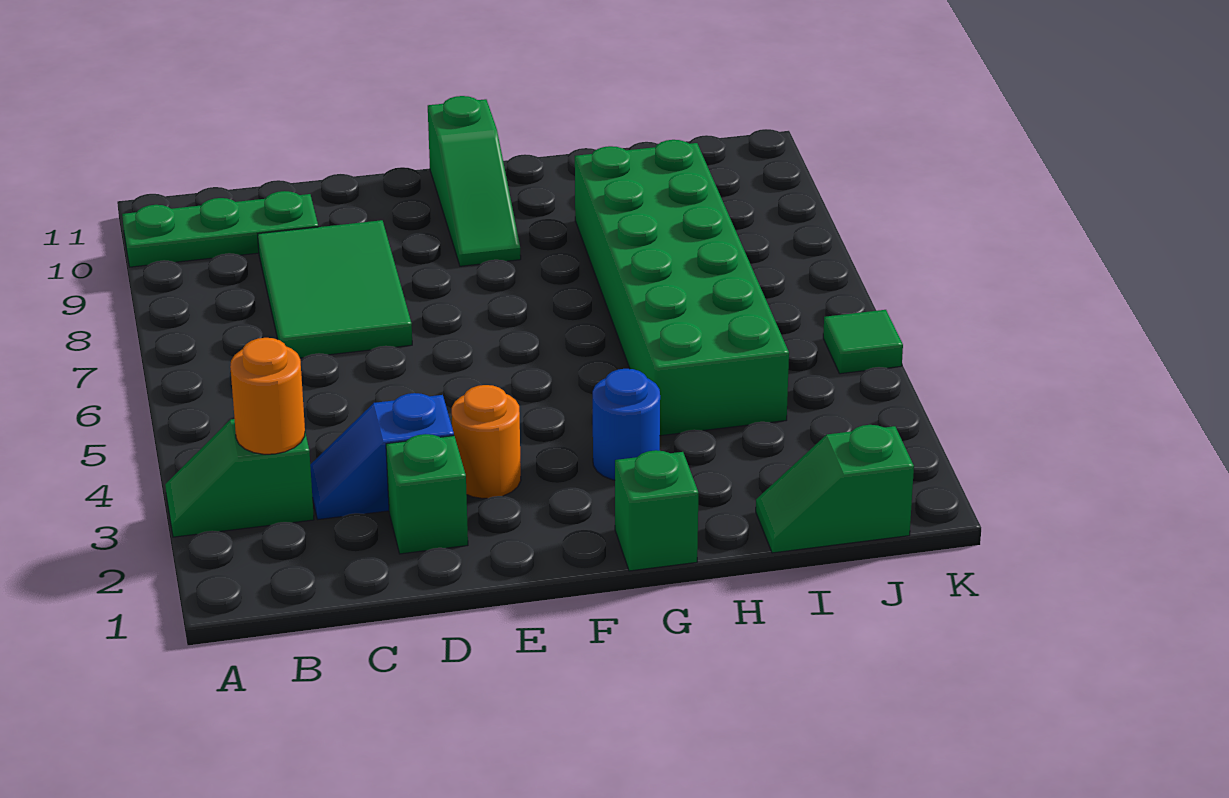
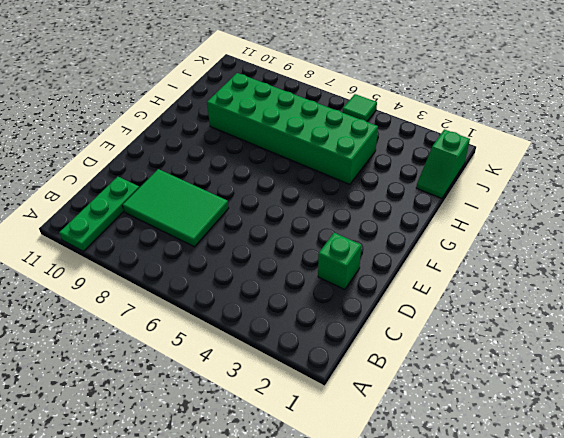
none -> green 1x2 slope [165,419,314,537]
none -> blue 1x2 slope [310,393,454,519]
none -> orange 1x1 round brick [452,385,521,499]

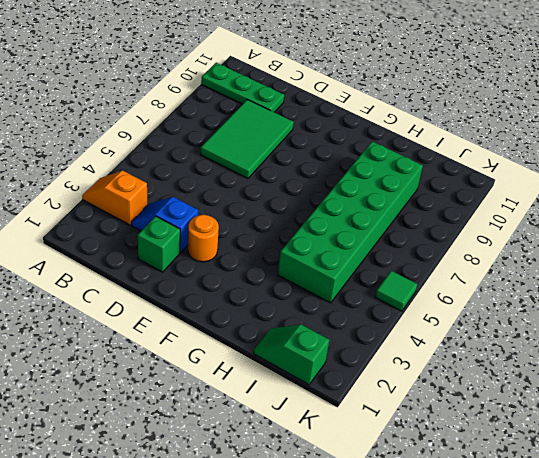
orange 1x2 slope [82,171,147,225] -> green 1x2 slope [165,419,314,537]
none -> green 1x3 slope [428,96,521,266]
none -> green 1x1 brick [615,450,699,571]
none -> blue 1x1 round brick [593,369,660,480]

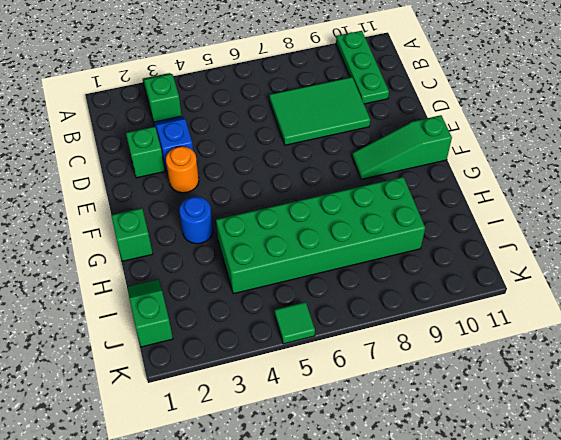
none -> orange 1x1 round brick [230,338,305,454]

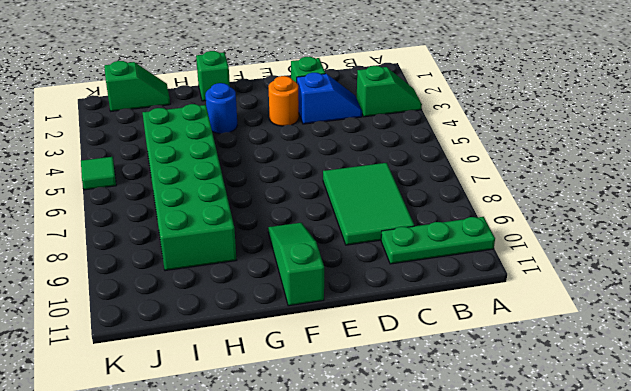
none -> orange 1x1 round brick [230,338,305,454]

